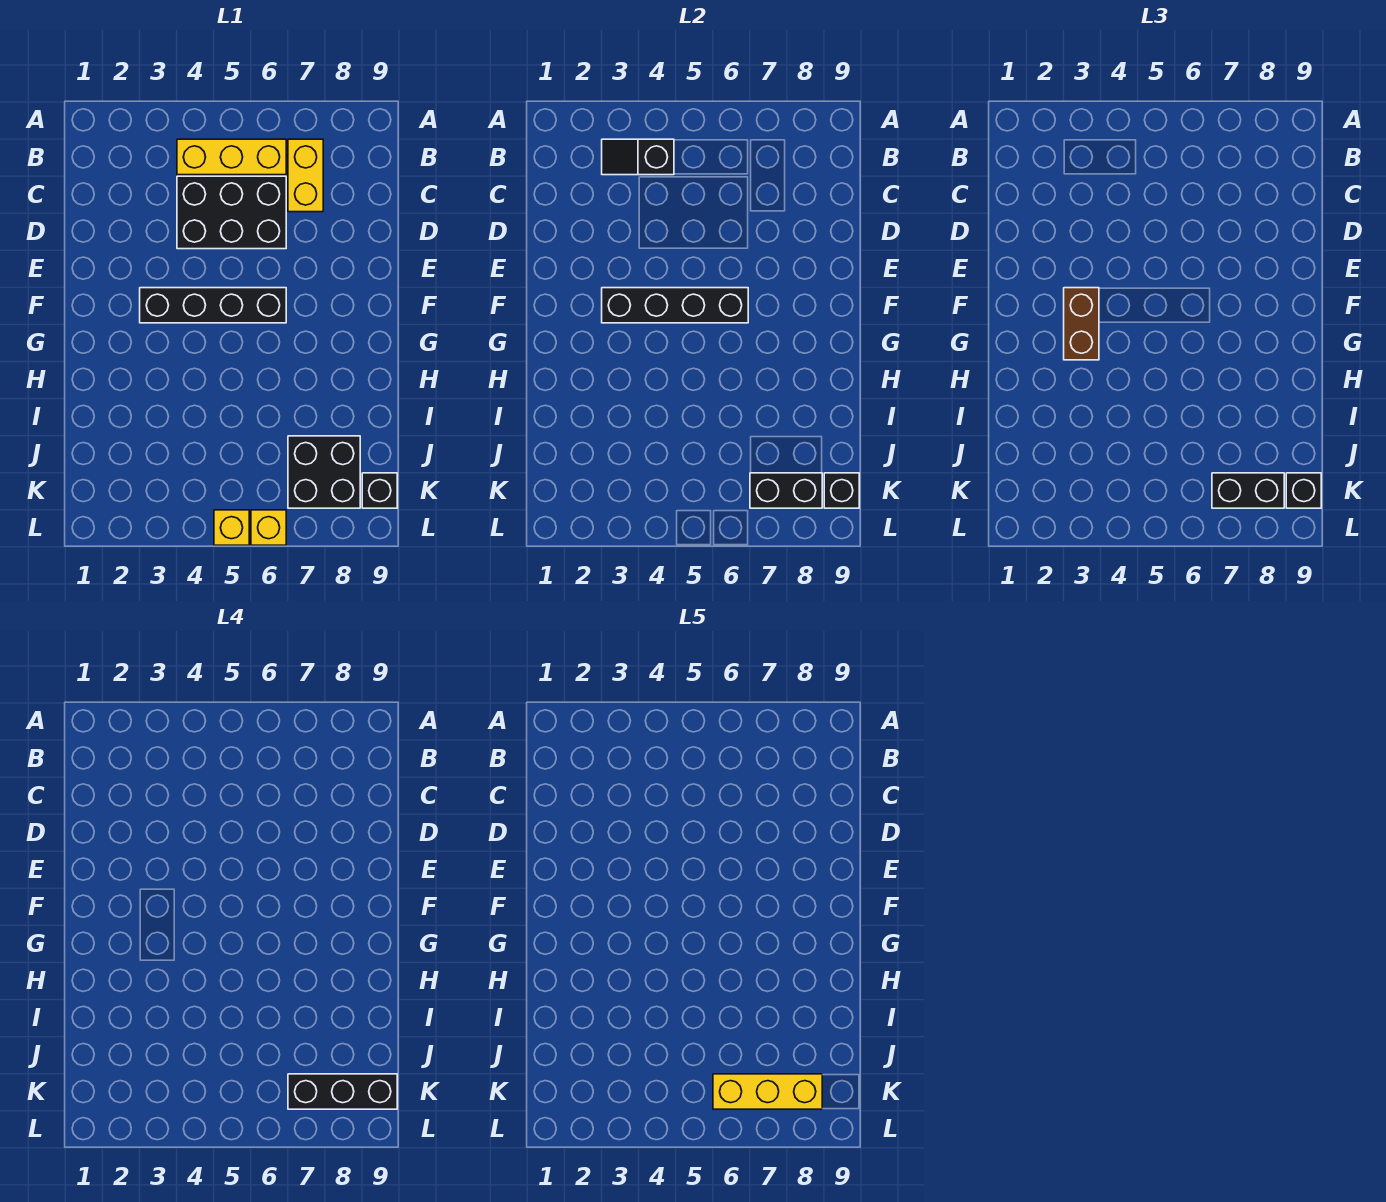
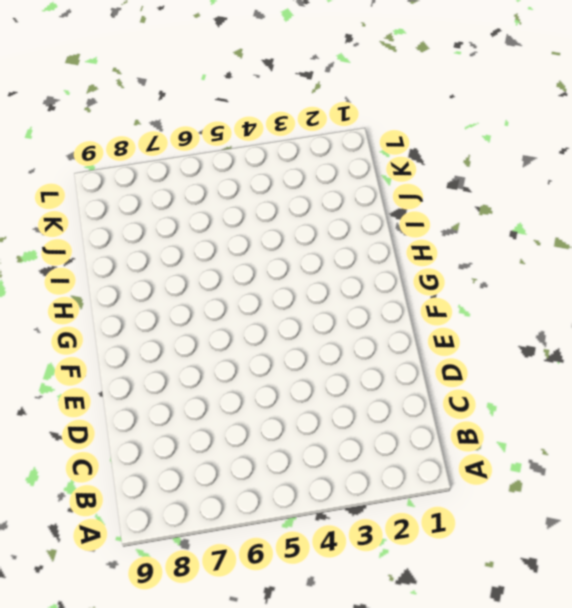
none -> yellow 1x3 brick [177,139,286,175]
none -> yellow 1x2 brick [288,139,323,212]
none -> black 2x3 brick [177,176,286,249]

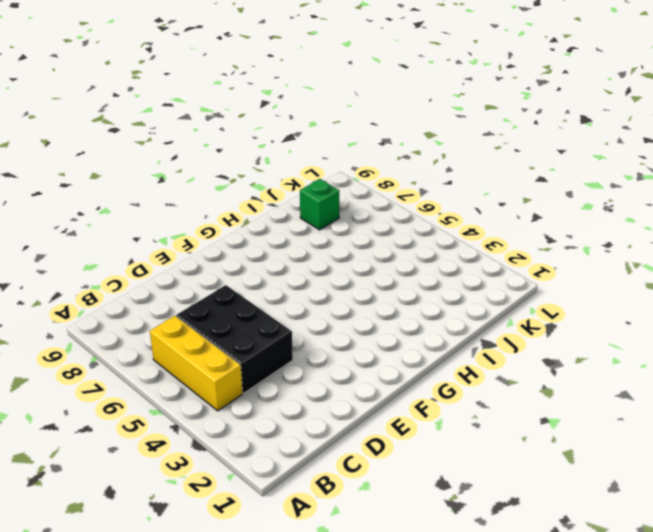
green 1x1 brick [300,179,339,230] -> black 2x2 brick [288,436,360,508]
none -> yellow 1x2 brick [288,139,323,212]
none -> black 1x4 brick [140,288,286,323]
none -> black 1x1 brick [362,473,397,508]

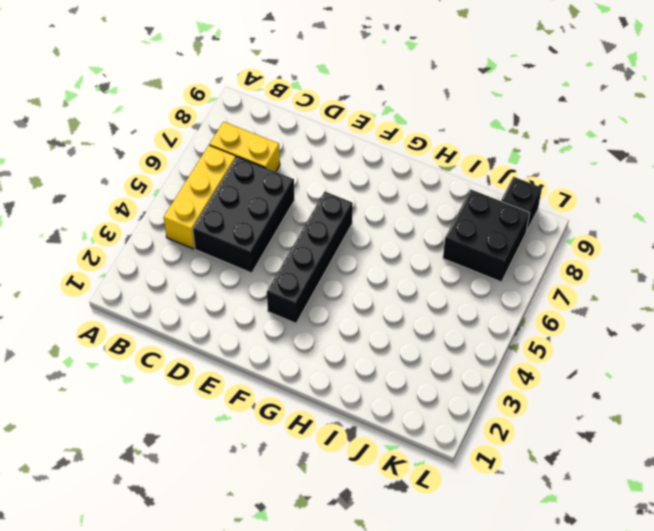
none -> yellow 1x1 brick [214,510,249,545]
none -> yellow 1x1 brick [251,510,286,545]
none -> black 1x2 slope [602,139,674,175]

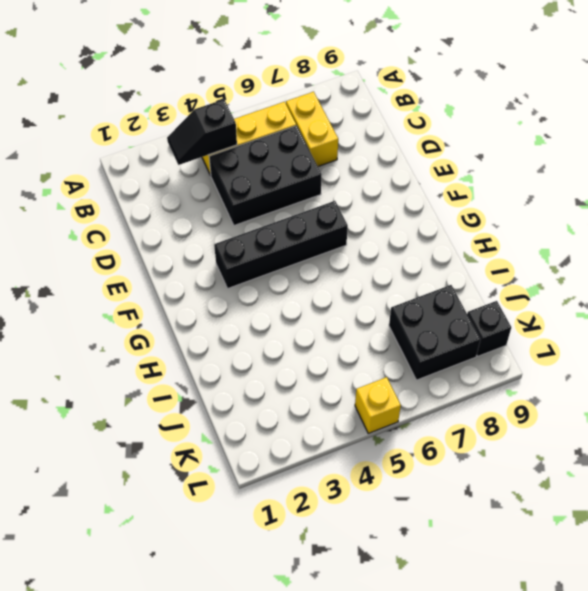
none -> yellow 1x1 brick [251,510,286,545]
none -> black 1x4 brick [602,288,748,323]
none -> black 1x2 brick [750,473,822,508]

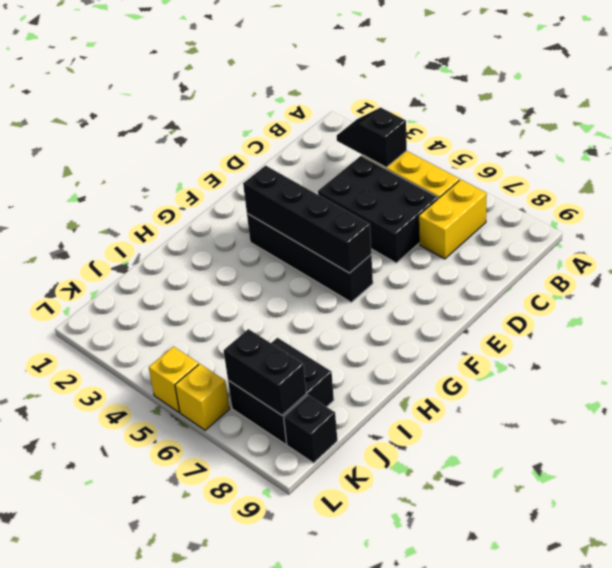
none -> black 1x1 brick [824,473,859,508]
none -> brown 1x2 brick [1064,288,1099,360]
none -> black 1x2 brick [1212,473,1284,508]

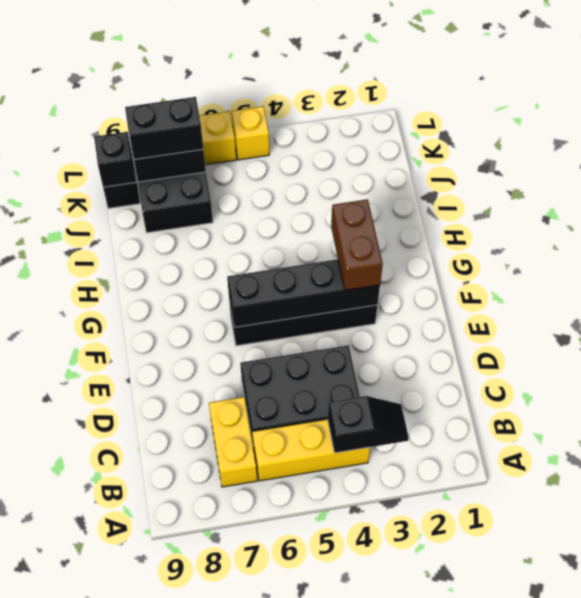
none -> black 1x1 brick [1286,473,1321,508]
none -> black 1x3 brick [288,1074,397,1109]
none -> yellow 1x3 brick [713,1074,822,1109]

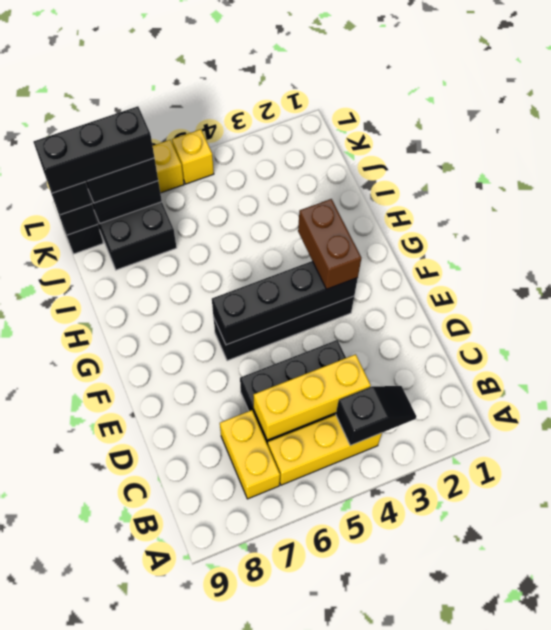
yellow 1x3 brick [254,354,371,440] -> yellow 1x3 brick moved to [713,1074,822,1109]

